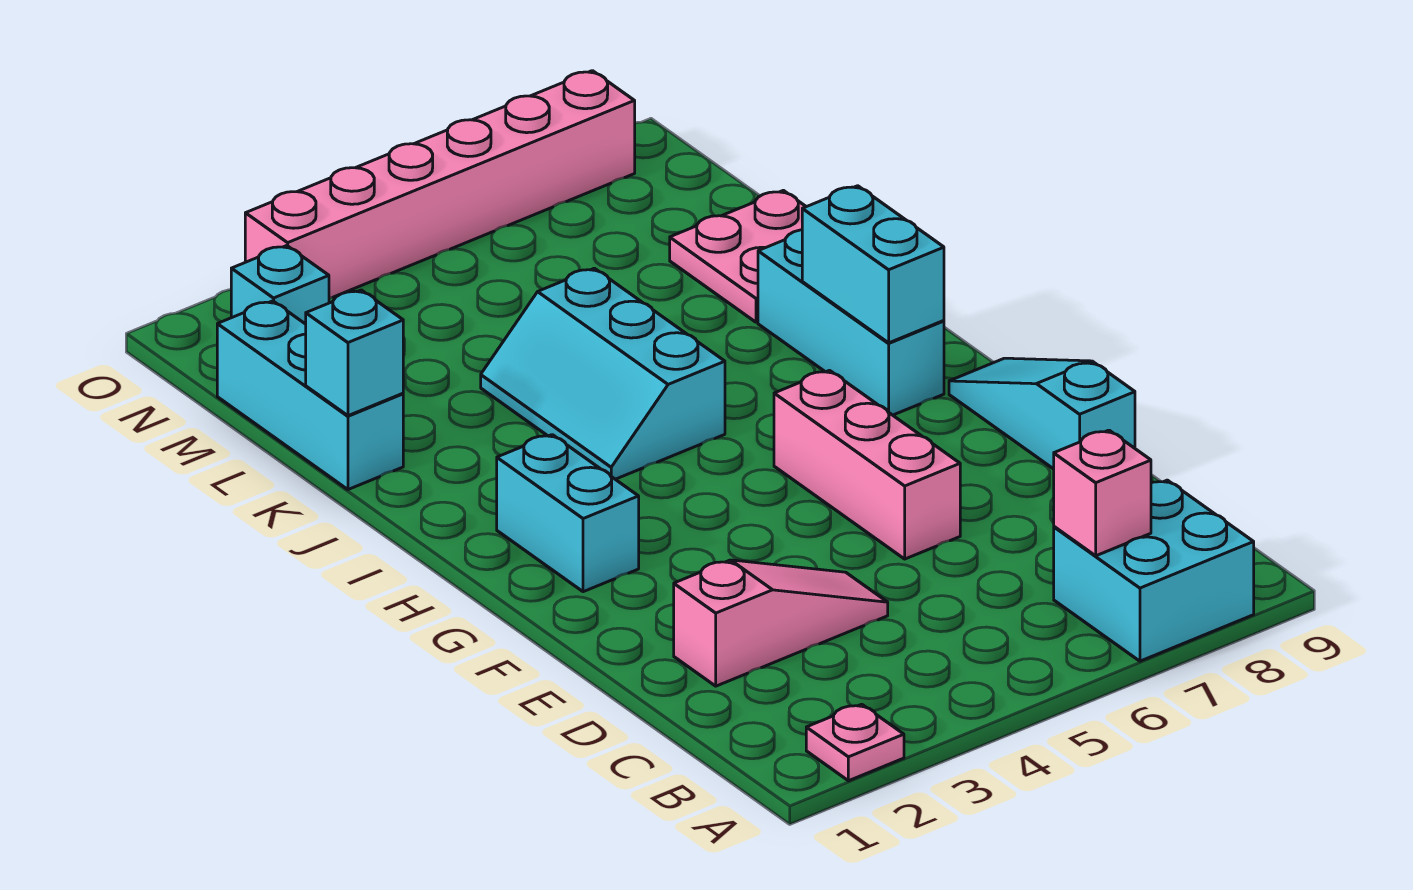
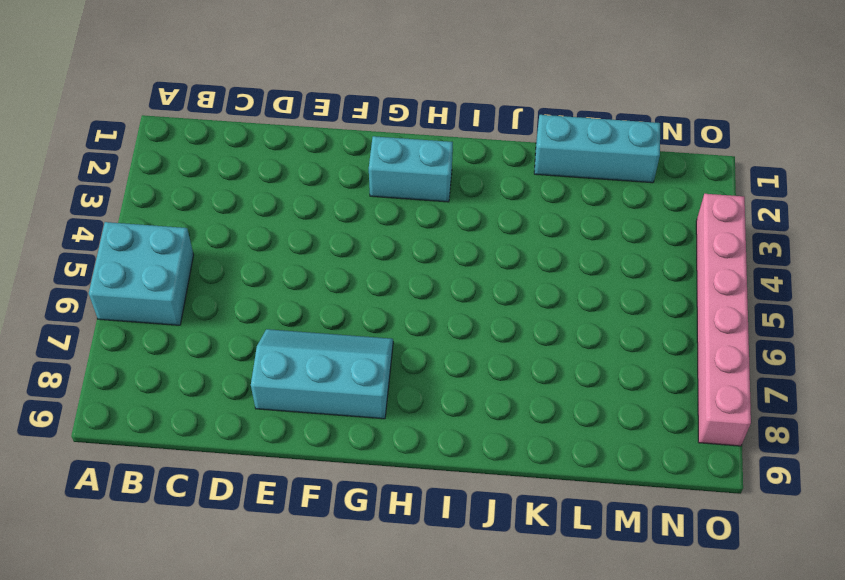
cyan 2x2 brick [89,222,194,325] -> cyan 2x2 brick moved to [1054,480,1254,661]
cyan 2x3 slope [251,329,393,419] -> cyan 2x3 slope moved to [481,268,725,479]
none -> pink 1x1 plate [806,704,904,781]
none -> pink 1x3 slope [674,560,888,686]
none -> pink 1x3 brick [774,371,960,559]

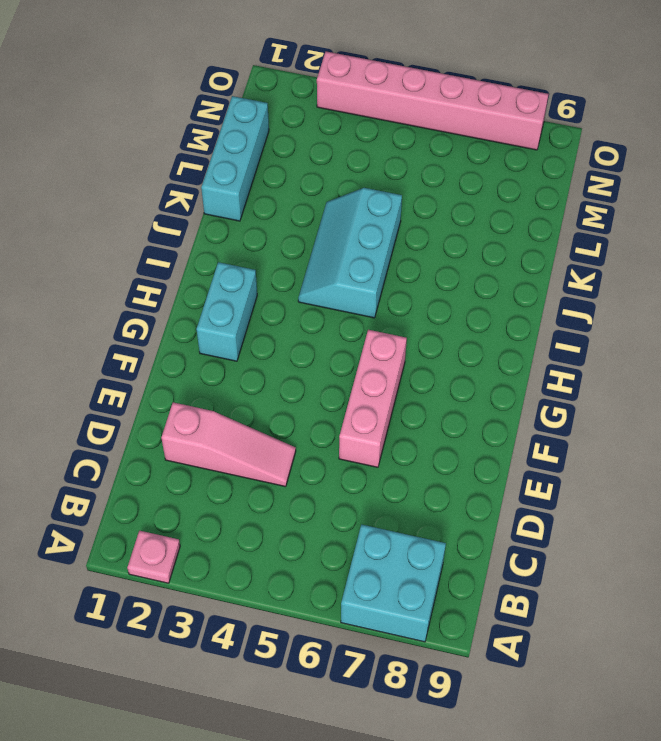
none -> cyan 1x3 slope [949,358,1135,469]
none -> cyan 1x3 brick [758,230,944,415]
none -> pink 2x2 plate [670,190,806,322]

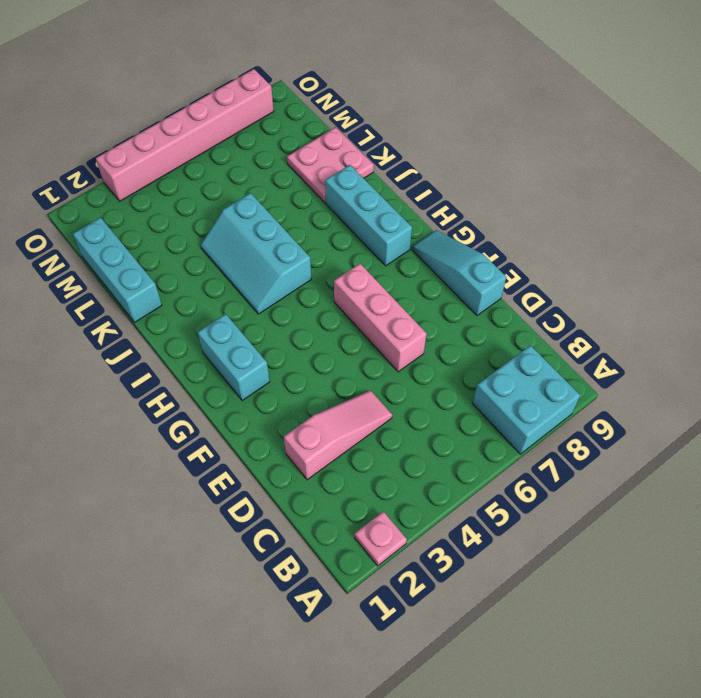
none -> cyan 1x1 brick [231,246,329,324]
none -> pink 1x1 brick [1054,430,1151,556]
none -> cyan 1x2 brick [802,186,944,343]

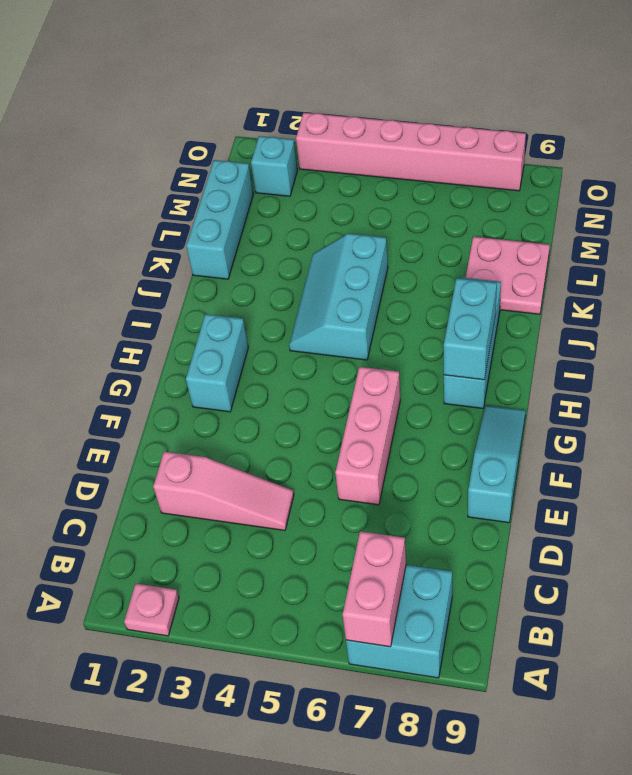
pink 1x2 brick [343,531,406,647] -> pink 1x1 brick [1054,430,1151,556]
none -> cyan 1x1 brick [306,290,403,416]

